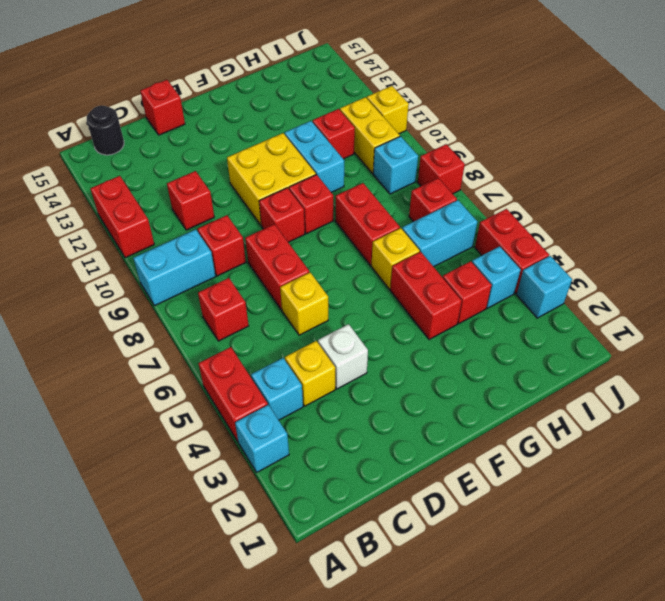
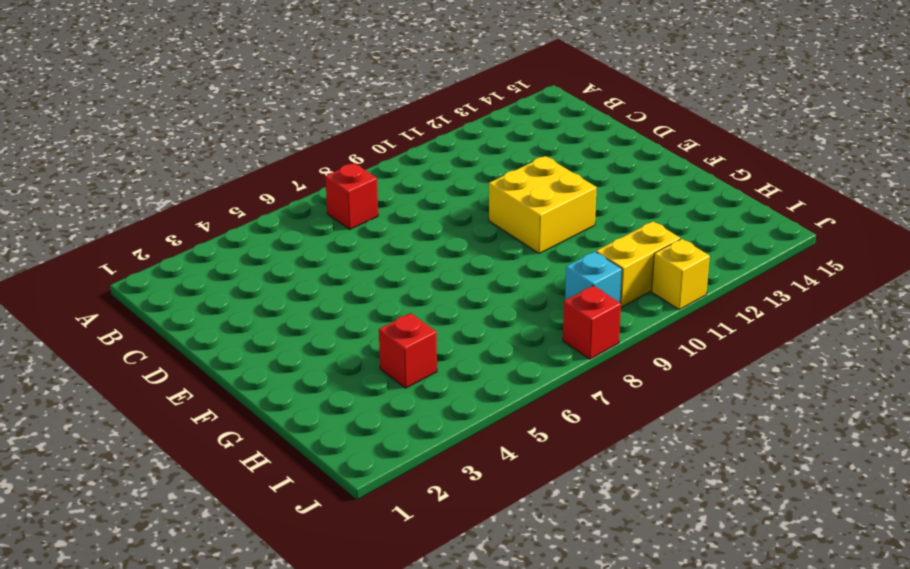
none -> cyan 1x1 brick [235,405,289,472]
none -> red 1x2 brick [198,347,268,441]
none -> cyan 1x2 brick [133,229,216,306]
none -> red 1x2 brick [90,176,154,258]

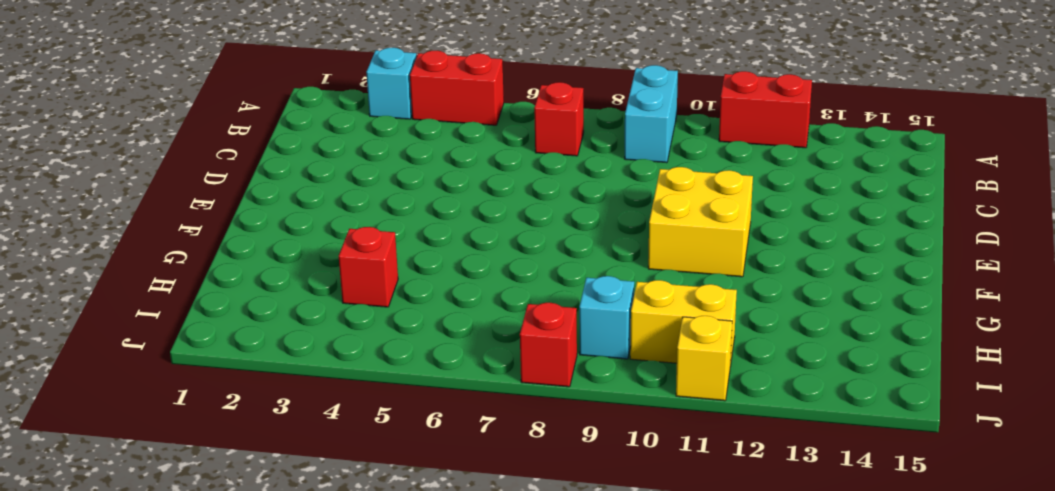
none -> cyan 1x1 brick [251,358,303,420]
none -> black 1x1 round brick [87,105,124,155]
none -> yellow 1x1 brick [285,341,335,406]
none -> red 1x1 brick [198,215,246,276]

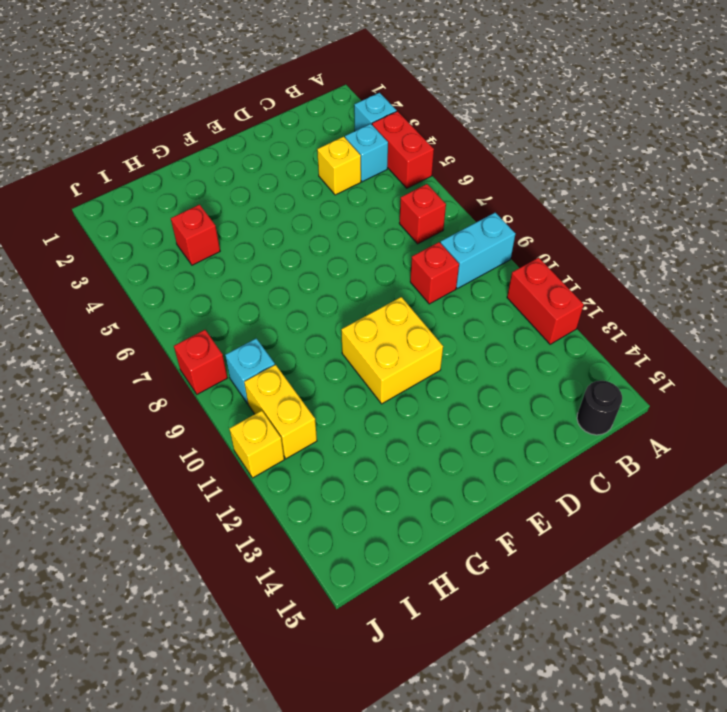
none -> red 1x1 brick [167,171,214,230]
none -> white 1x1 brick [318,324,368,389]
none -> yellow 1x1 brick [280,272,328,335]
none -> red 1x2 brick [245,224,309,310]

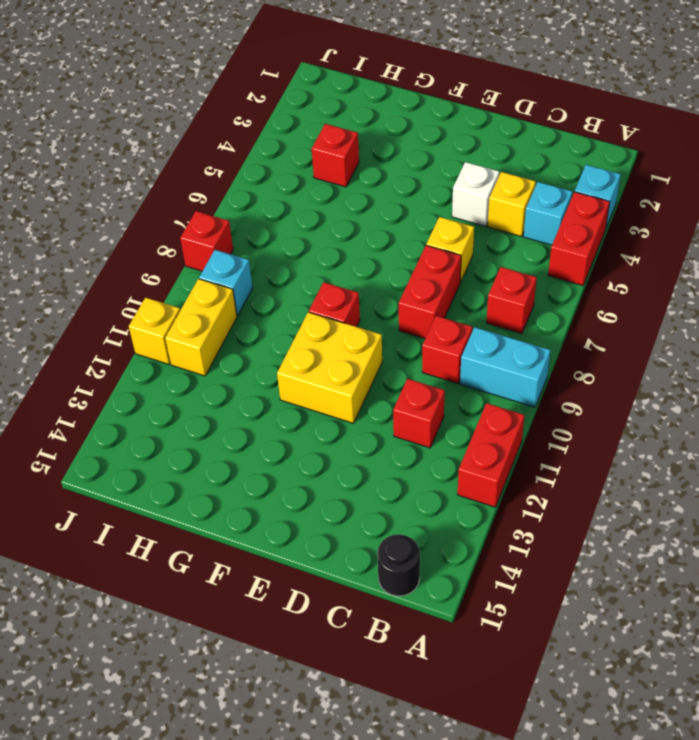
none -> red 1x1 brick [140,80,185,135]
none -> red 1x1 brick [259,188,305,242]
none -> red 1x2 brick [390,252,462,340]
none -> yellow 1x1 brick [371,228,420,289]

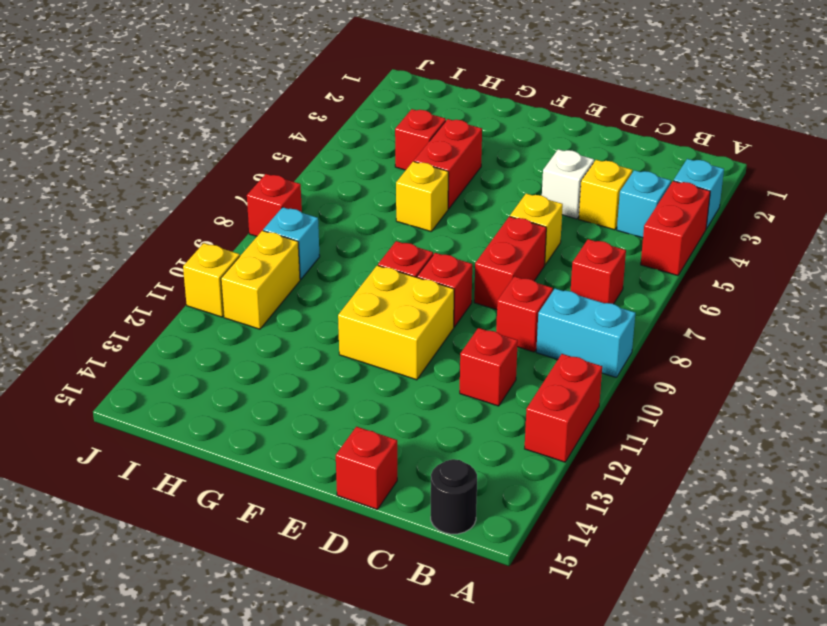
none -> red 1x2 brick [336,183,400,265]
none -> cyan 1x2 brick [285,121,344,193]
none -> cyan 1x2 brick [402,200,477,267]
none -> red 1x1 brick [313,109,355,159]

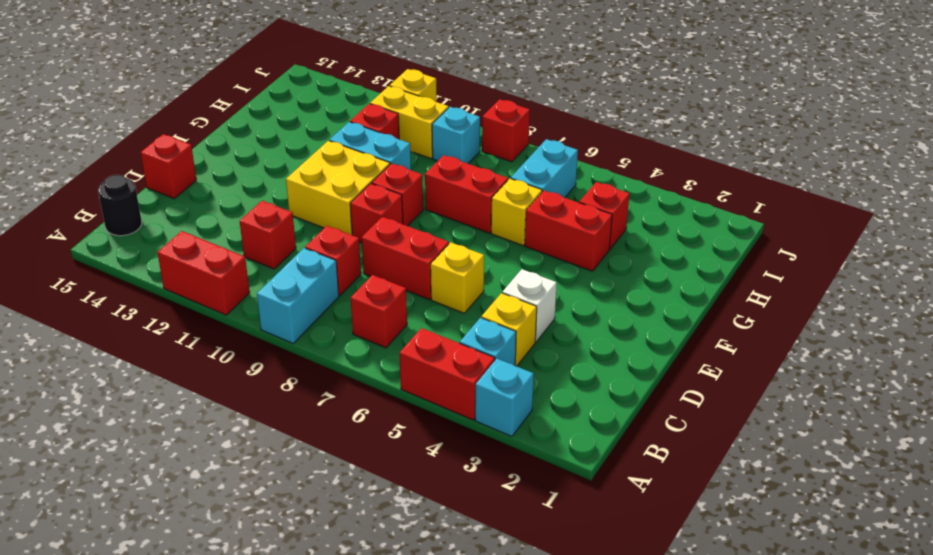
none -> cyan 1x1 brick [472,246,520,308]
none -> red 1x1 brick [409,178,457,222]
none -> cyan 1x1 brick [516,256,572,318]
none -> red 1x2 brick [475,209,549,293]

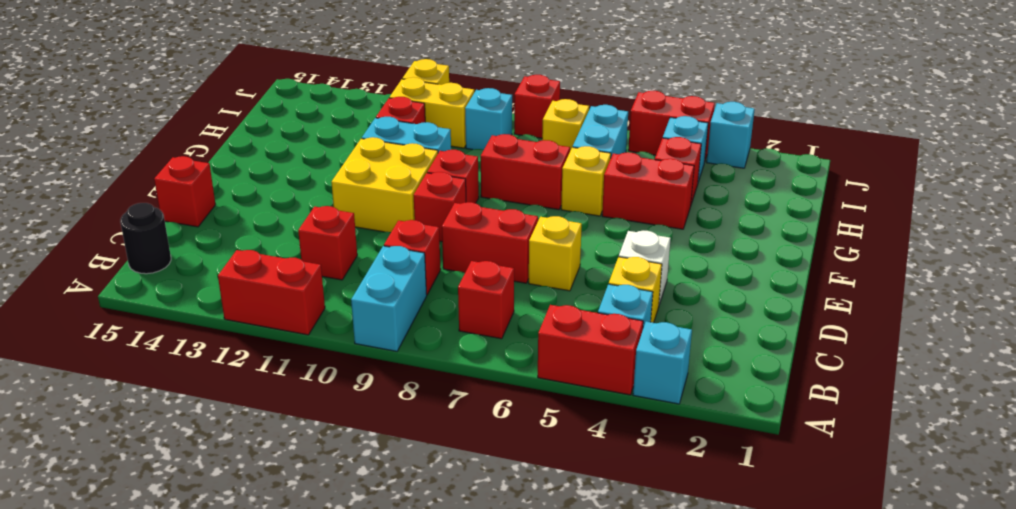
yellow 1x1 brick [542,99,589,151] -> red 1x1 brick [409,178,457,222]

